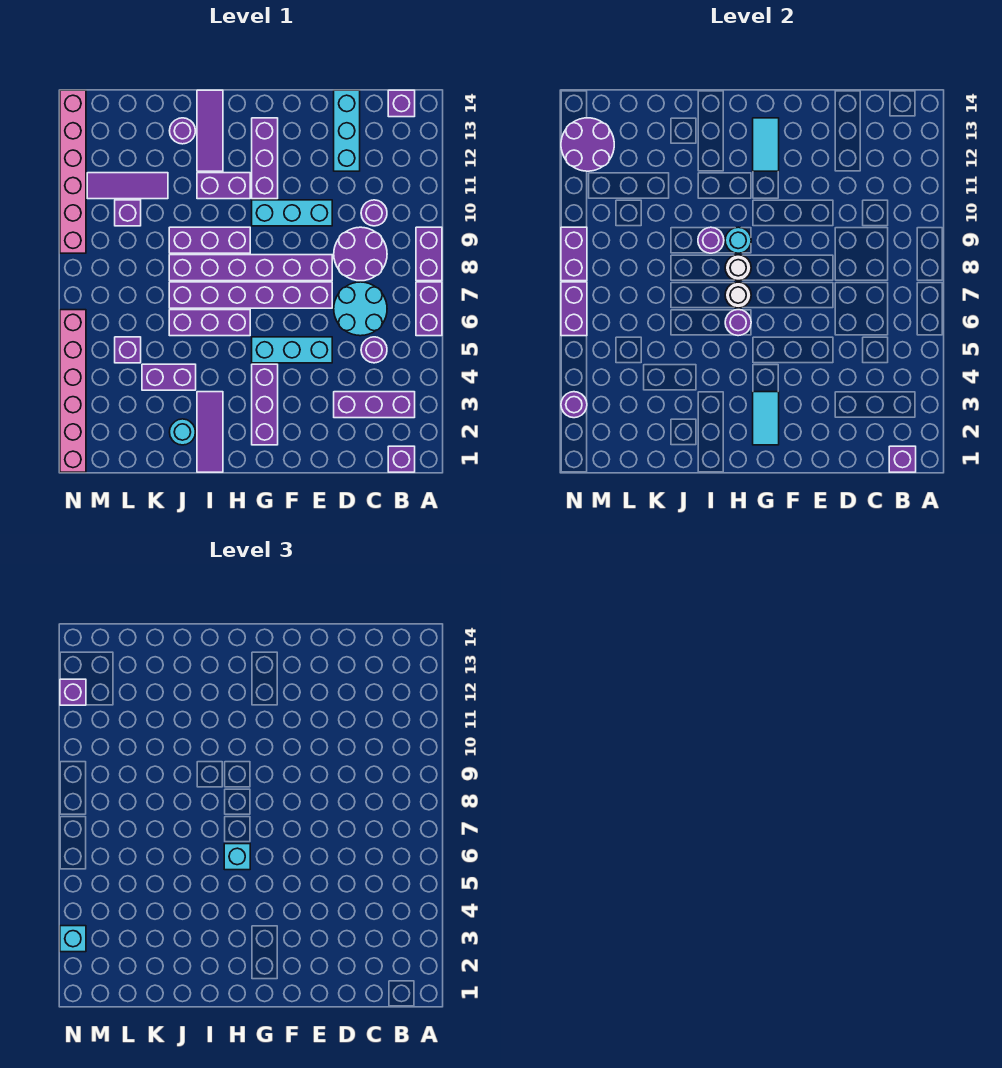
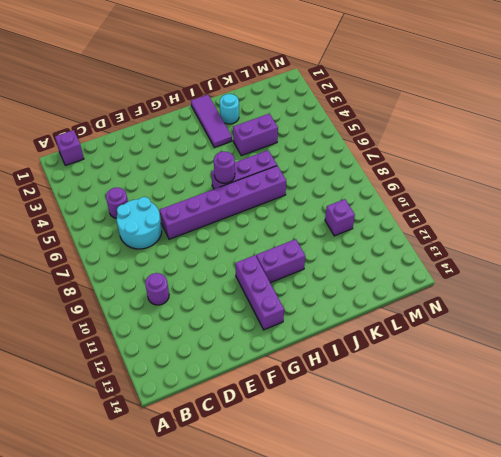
none -> purple 1x2 brick [416,282,442,336]
none -> purple 1x2 brick [416,227,442,281]
none -> purple 1x3 brick [334,392,415,418]
none -> purple 1x1 brick [388,90,415,117]

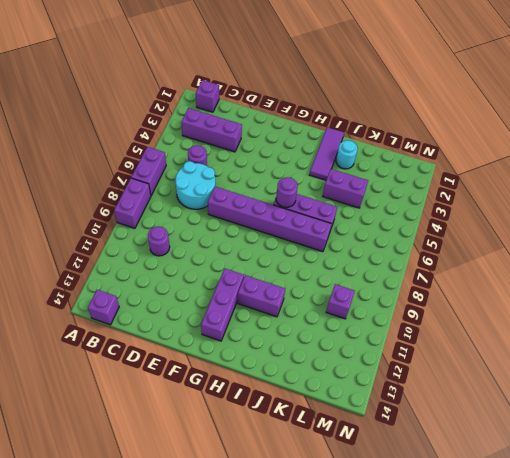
none -> purple 2x2 round brick [334,227,387,281]
none -> cyan 1x3 brick [334,90,360,171]
none -> cyan 1x3 brick [252,337,332,363]
none -> purple 1x6 brick [169,255,332,281]

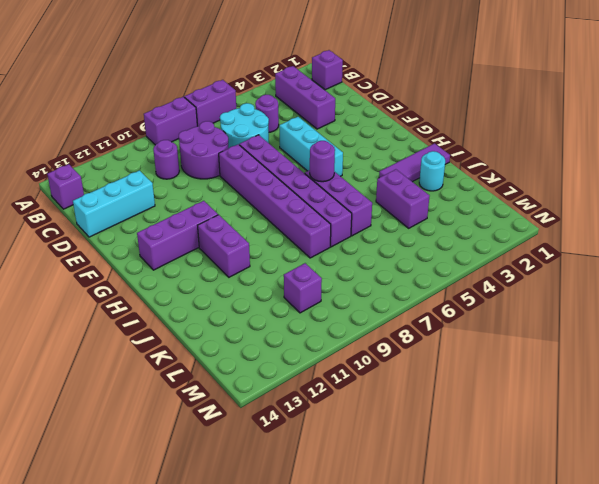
none -> cyan 1x3 brick [252,200,332,226]
none -> purple 1x3 brick [252,364,278,445]
none -> purple 1x3 brick [169,227,250,253]
none -> purple 1x3 tile [197,90,223,171]

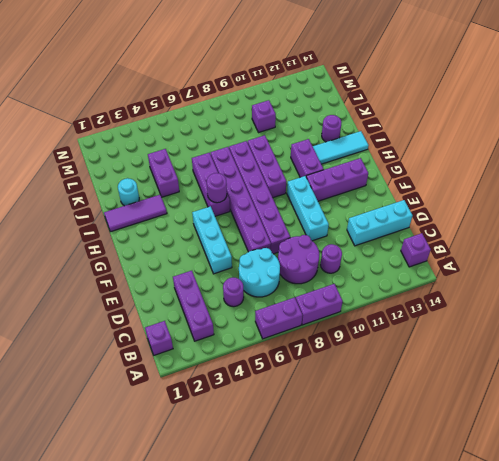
cyan 1x3 tile [313,131,369,164] -> purple 1x3 tile [197,90,223,171]
none -> purple 1x3 brick [252,364,278,445]
none -> purple 1x3 tile [87,173,168,199]
none -> purple 1x1 brick [115,337,141,363]
none -> pink 1x6 brick [60,310,86,472]

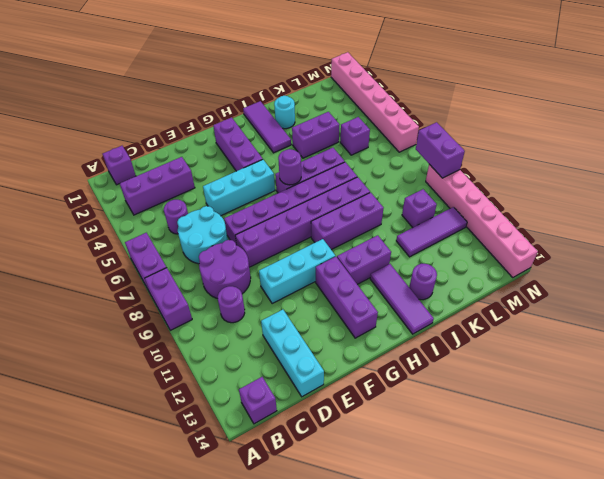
none -> purple 1x1 brick [889,446,916,472]
none -> cyan 1x2 tile [753,392,779,445]
none -> cyan 1x2 tile [753,118,779,171]
none -> white 1x1 round brick [725,282,751,308]

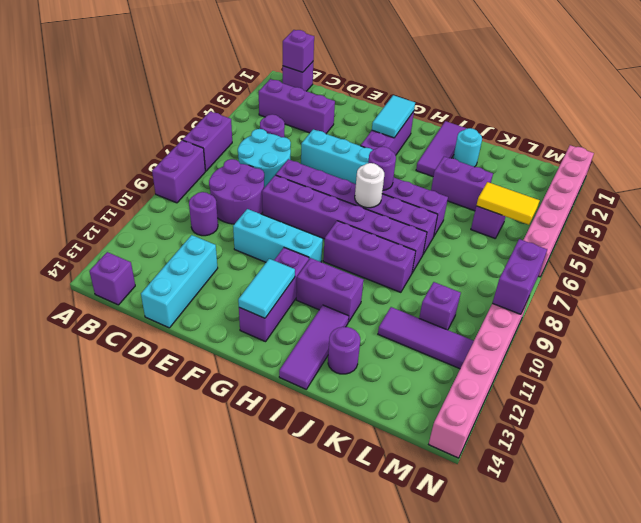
yellow 1x2 tile [476,182,540,225] -> none
none -> white 1x1 round brick [725,255,751,281]
none -> cyan 1x1 round brick [725,227,751,253]
none -> purple 1x1 round brick [698,227,724,253]
none -> purple 2x2 round brick [561,118,614,171]

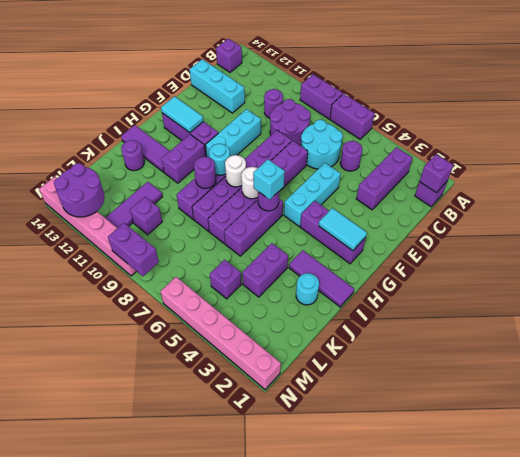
none -> purple 1x1 round brick [561,392,587,418]
none -> purple 1x2 brick [561,282,587,336]
none -> cyan 1x1 brick [60,926,86,952]
none -> purple 1x1 brick [60,679,86,705]

